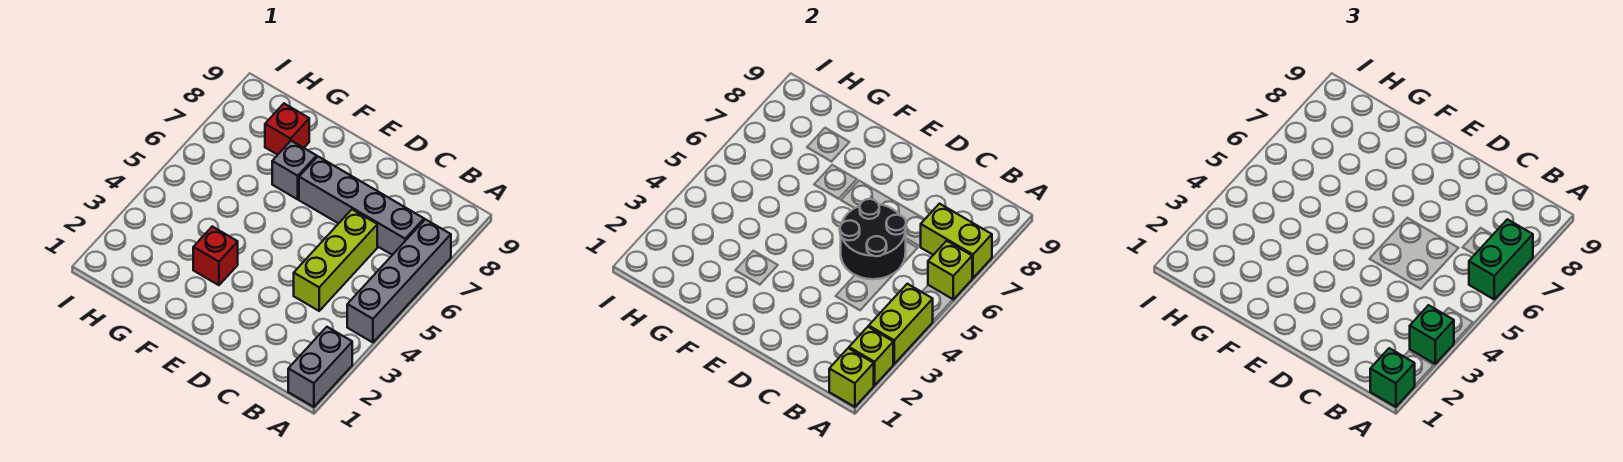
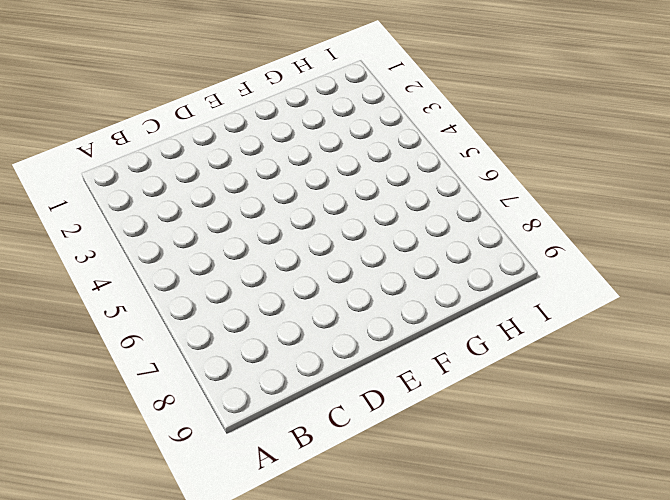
none -> grey 1x2 brick [288,327,352,407]
none -> grey 1x4 brick [347,219,451,342]
none -> grey 1x4 brick [299,157,424,255]

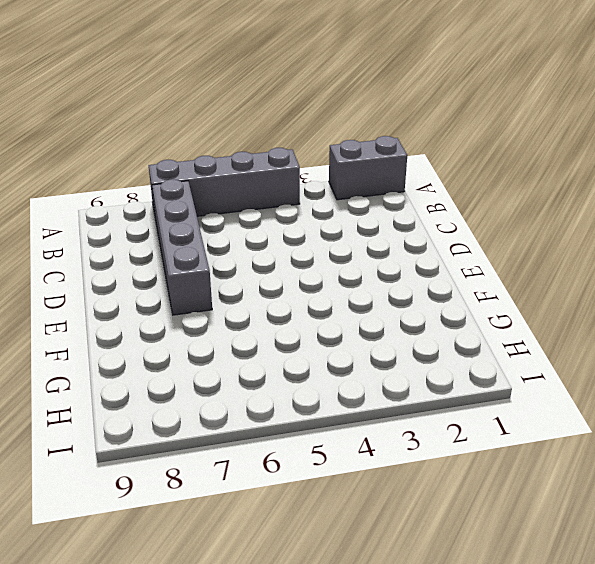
none -> lime 1x3 brick [294,210,377,311]
none -> red 1x1 brick [193,226,238,285]
none -> grey 1x1 brick [272,141,317,199]

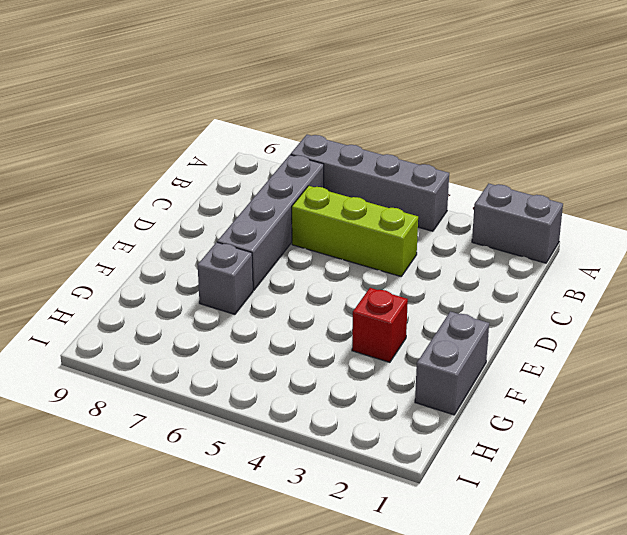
grey 1x2 brick [415,311,489,415] -> none
none -> red 1x1 brick [265,104,309,155]
none -> lime 1x1 brick [829,348,874,407]
none -> lime 1x1 brick [849,327,893,385]

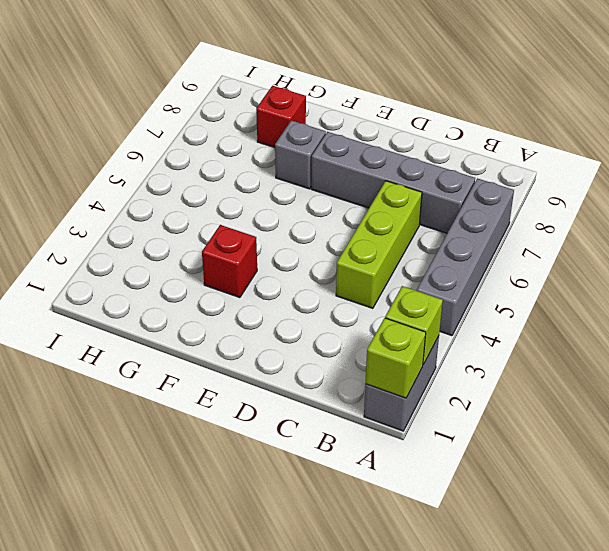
none -> lime 1x2 brick [869,284,933,364]
none -> lime 1x1 brick [928,241,972,299]
none -> lime 1x2 brick [921,204,992,278]

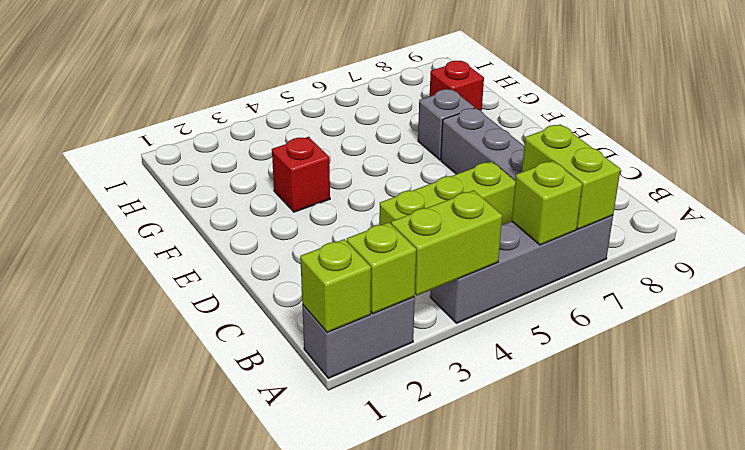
none -> black 2x2 round brick [840,199,906,279]
none -> green 1x1 brick [1370,348,1415,407]
none -> green 1x1 brick [1410,305,1454,364]

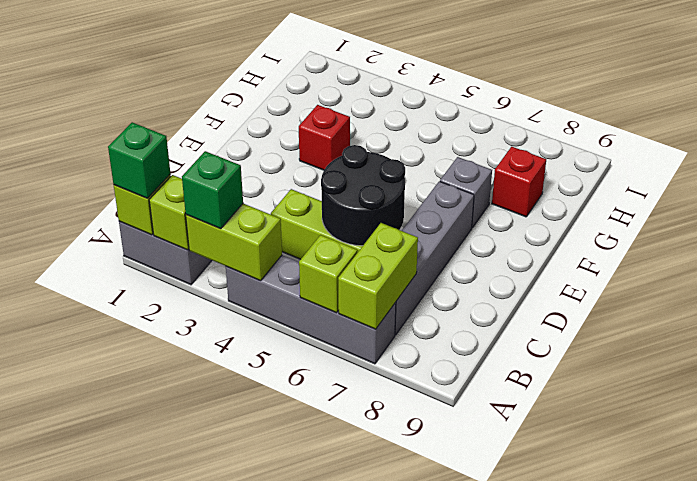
none -> green 1x2 brick [1469,219,1533,299]

